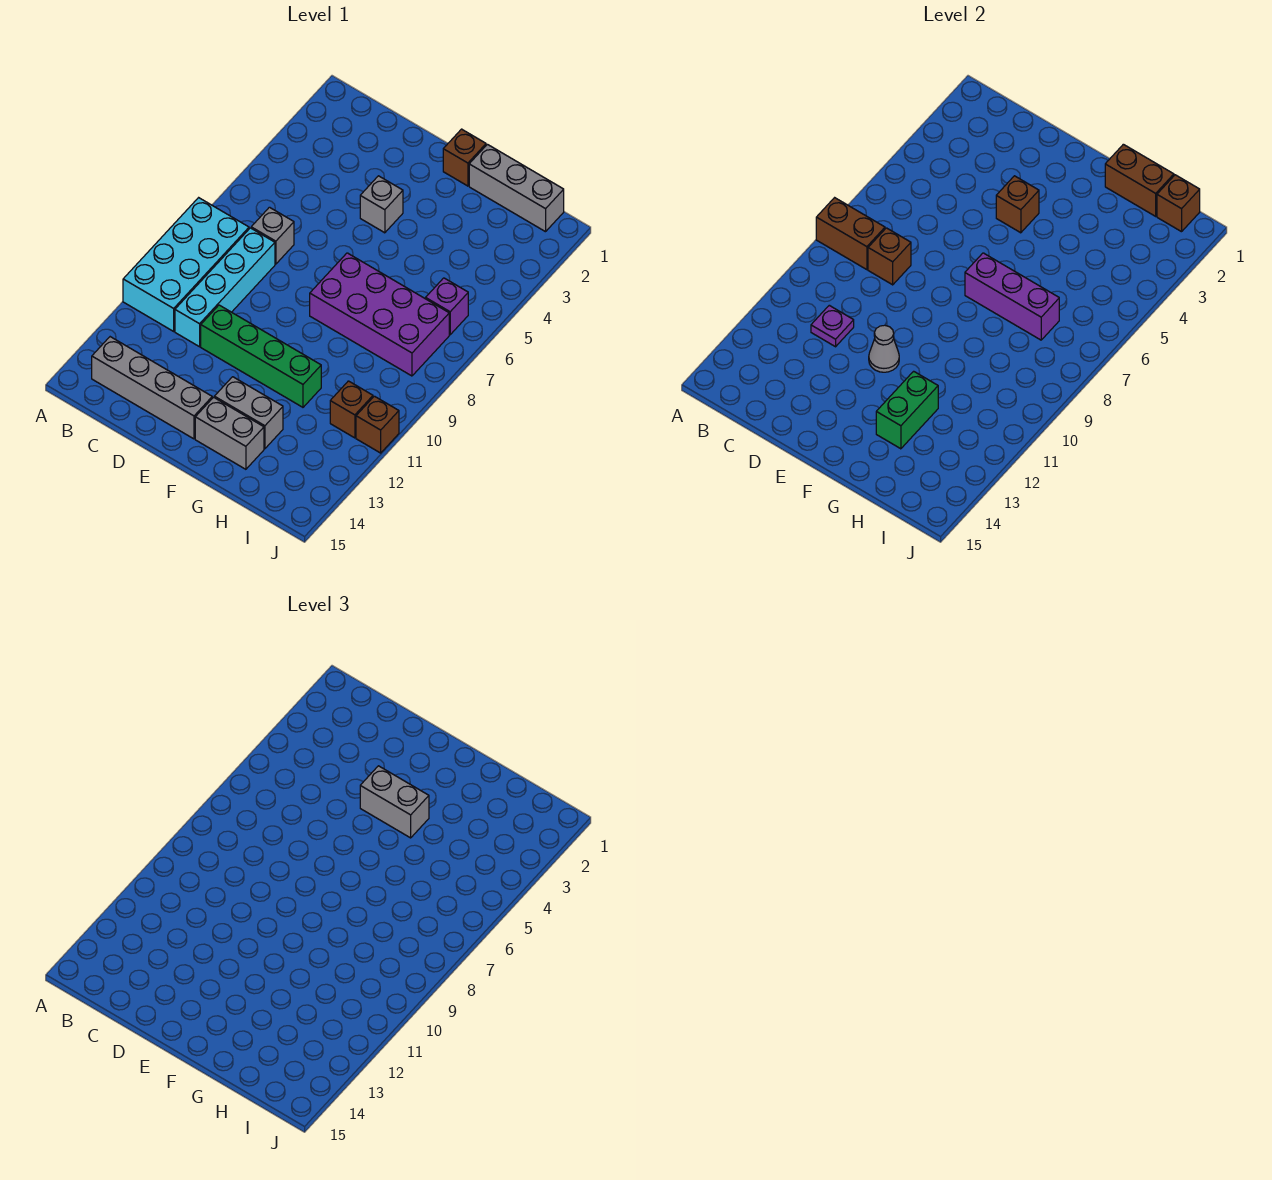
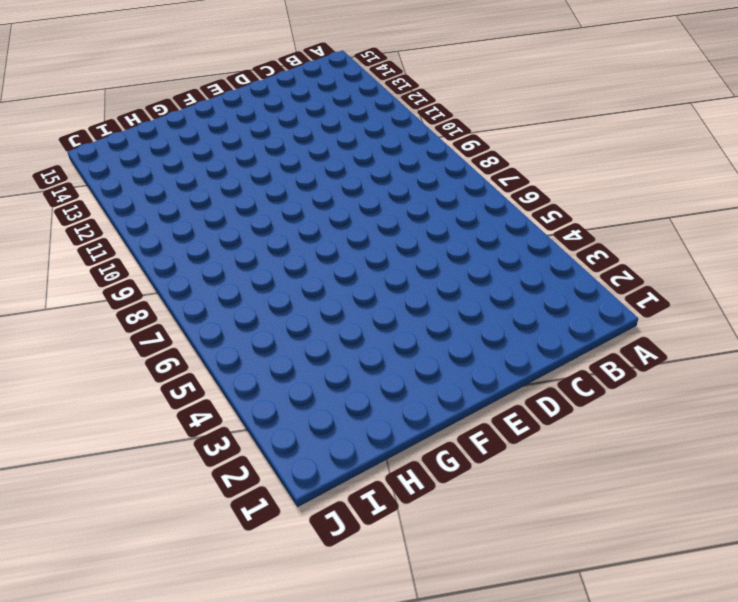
none -> cyan 2x4 brick [123,198,249,331]
none -> grey 1x4 brick [92,337,212,439]
none -> grey 1x1 brick [251,207,294,264]

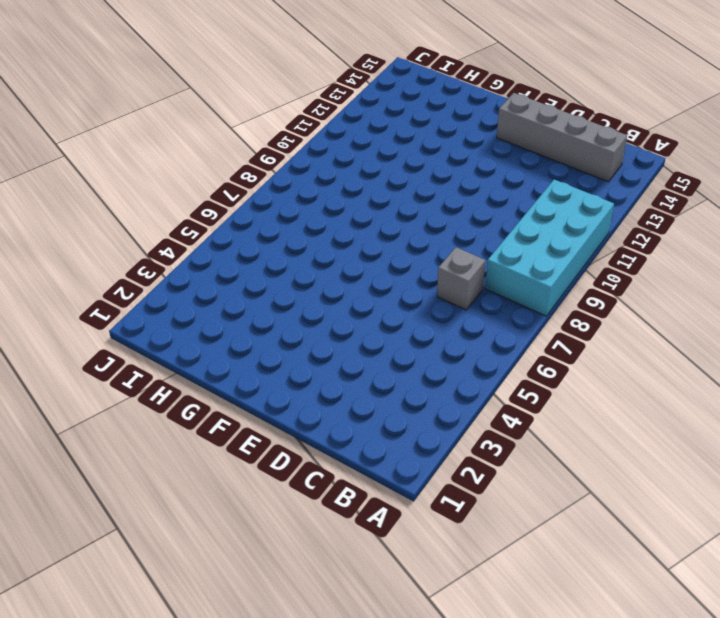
none -> cyan 1x4 brick [175,228,275,347]
none -> green 1x4 brick [201,305,321,407]
none -> grey 1x1 brick [360,176,403,233]

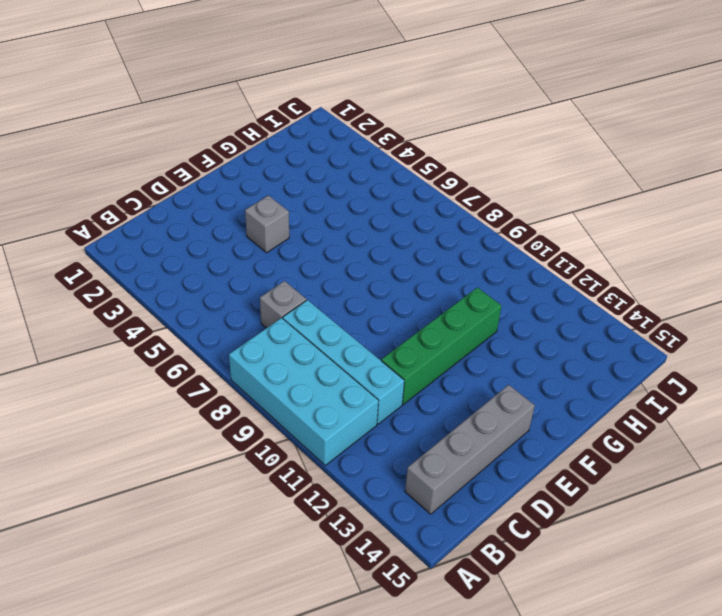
none -> brown 1x1 brick [443,129,486,186]
none -> purple 2x4 brick [310,253,449,376]
none -> grey 1x2 brick [214,377,283,449]

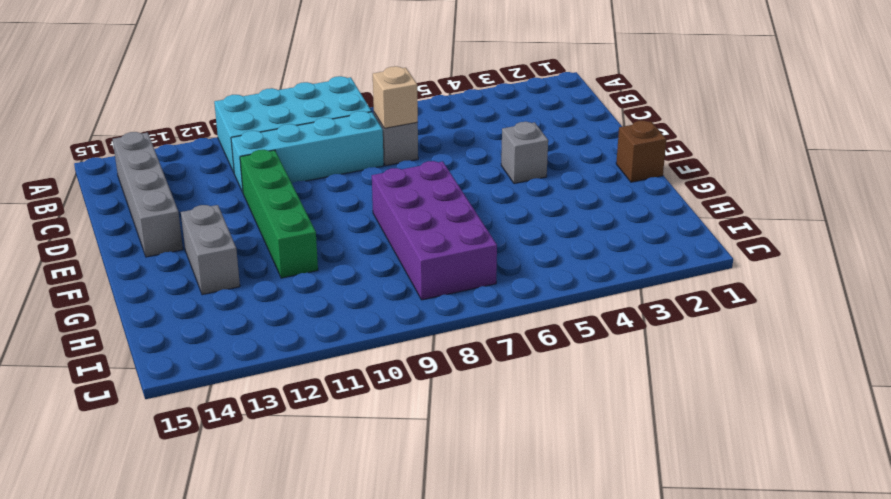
tan 1x1 brick [373,66,418,128] -> none
none -> grey 1x2 brick [195,397,264,469]
none -> grey 1x3 brick [469,144,564,232]
none -> purple 1x1 brick [426,278,468,335]

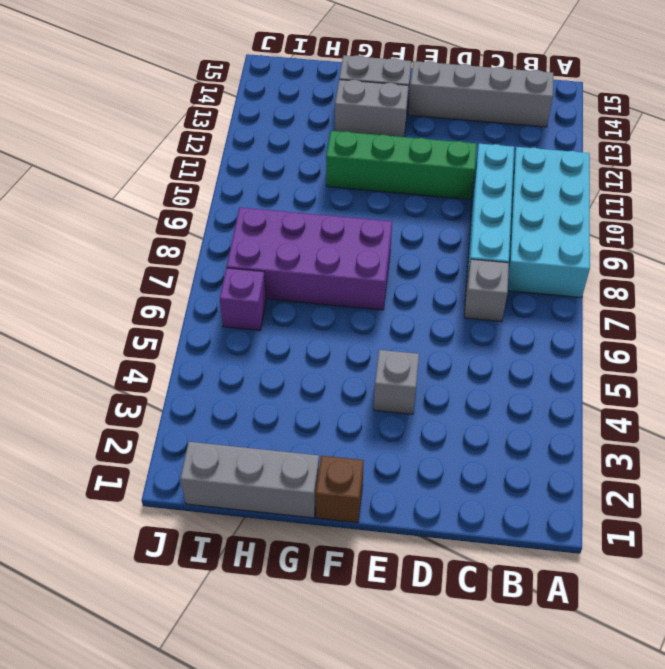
none -> brown 1x1 brick [330,381,373,438]
none -> brown 1x1 brick [356,396,399,453]
none -> brown 1x2 brick [816,198,885,270]

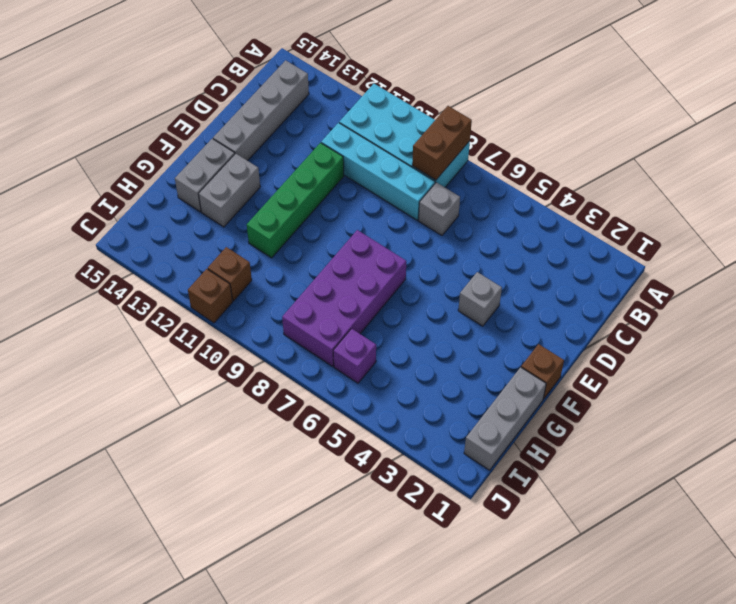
none -> brown 1x1 brick [868,228,911,285]
none -> purple 1x1 plate [811,305,854,347]
none -> brown 1x1 brick [996,176,1039,233]

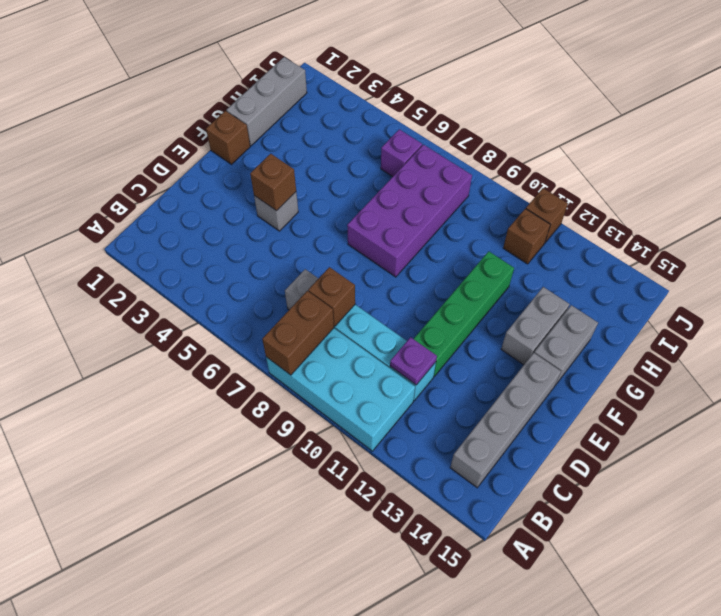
none -> grey 1x1 cone [869,325,899,372]
none -> purple 1x3 brick [965,253,1059,340]
none -> brown 1x2 brick [1105,144,1174,216]

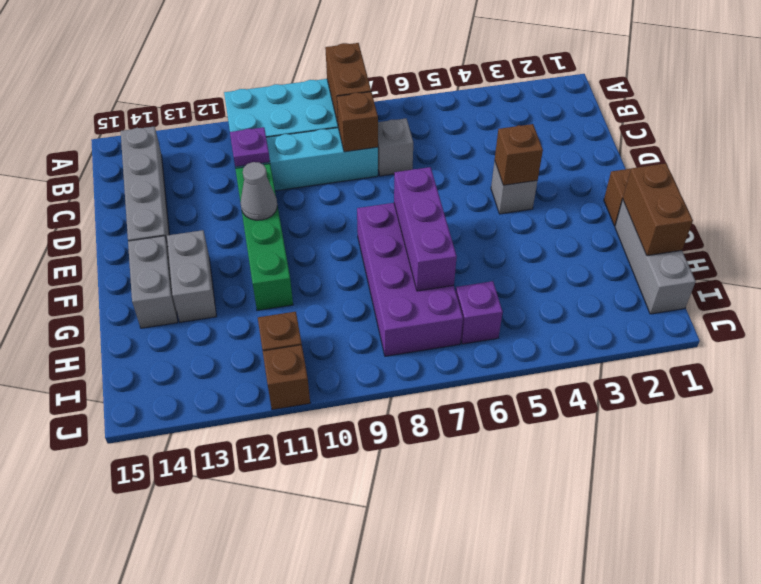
none -> green 1x2 brick [876,371,938,449]
none -> brown 1x1 brick [1157,175,1200,232]
none -> grey 1x2 brick [360,766,429,838]

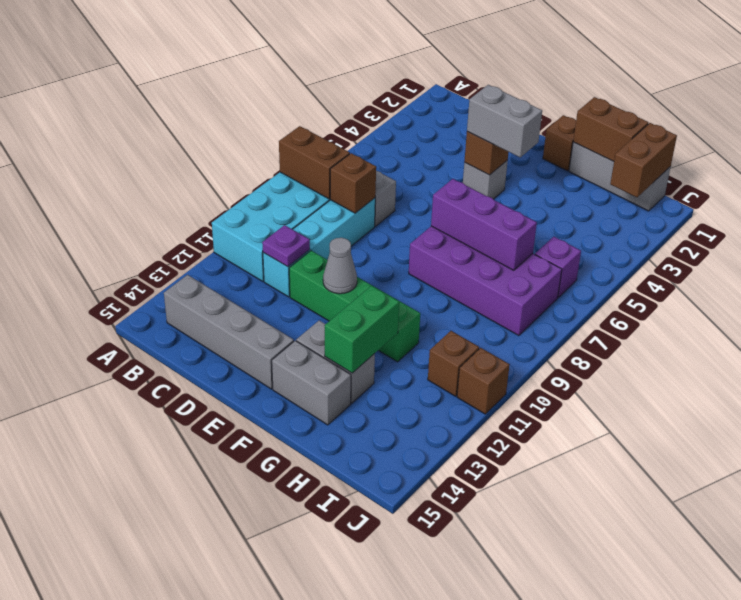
brown 1x2 brick [610,123,677,197] -> brown 1x1 brick [1157,175,1200,232]

